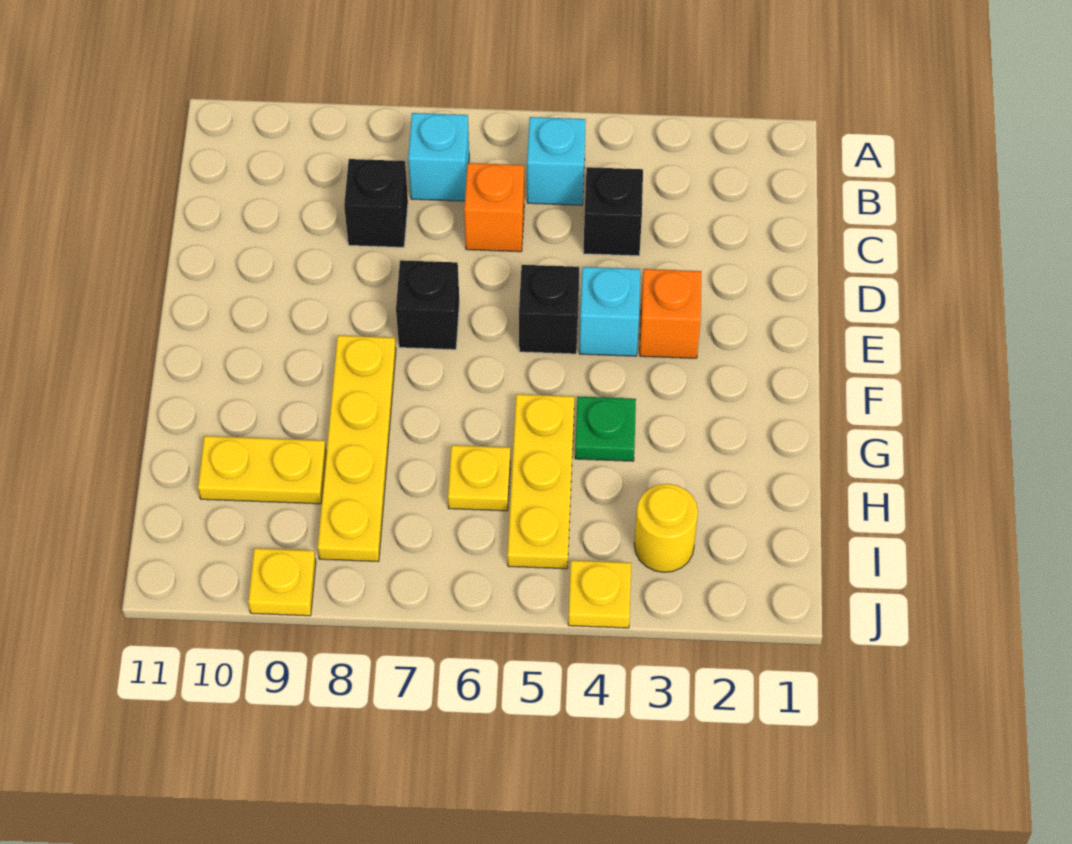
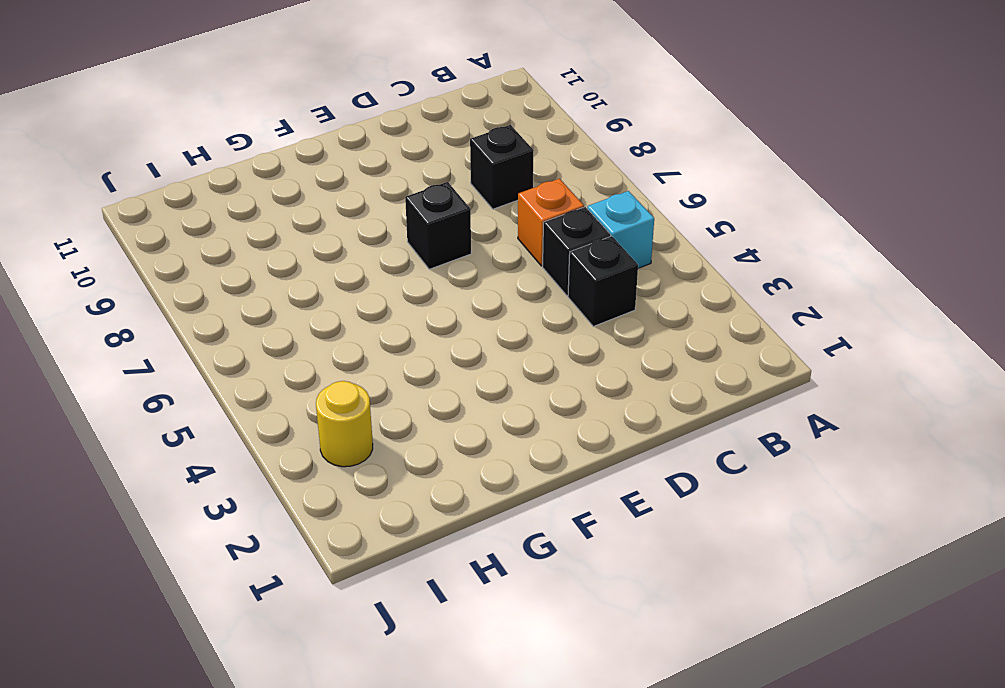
black 1x1 brick [543,207,611,296] -> black 1x1 brick moved to [519,265,579,354]
none -> cyan 1x1 brick [408,113,469,201]
none -> orange 1x1 brick [640,269,701,358]
none -> cyan 1x1 brick [579,267,640,356]

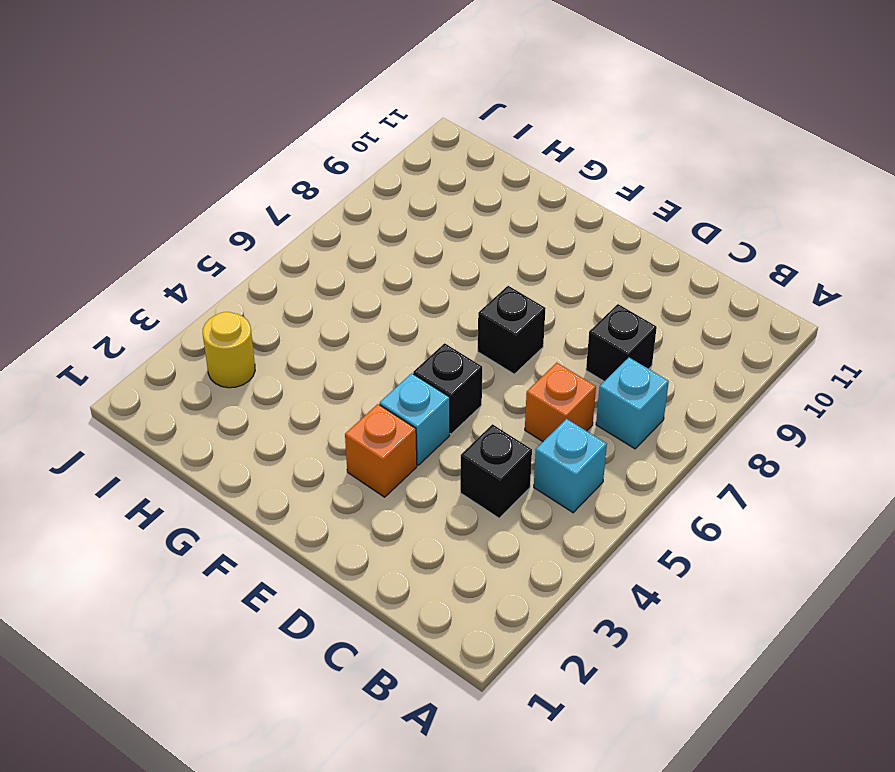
none -> yellow 1x4 plate [318,336,396,562]
none -> green 1x1 plate [575,397,636,461]
none -> yellow 1x3 plate [507,394,574,569]

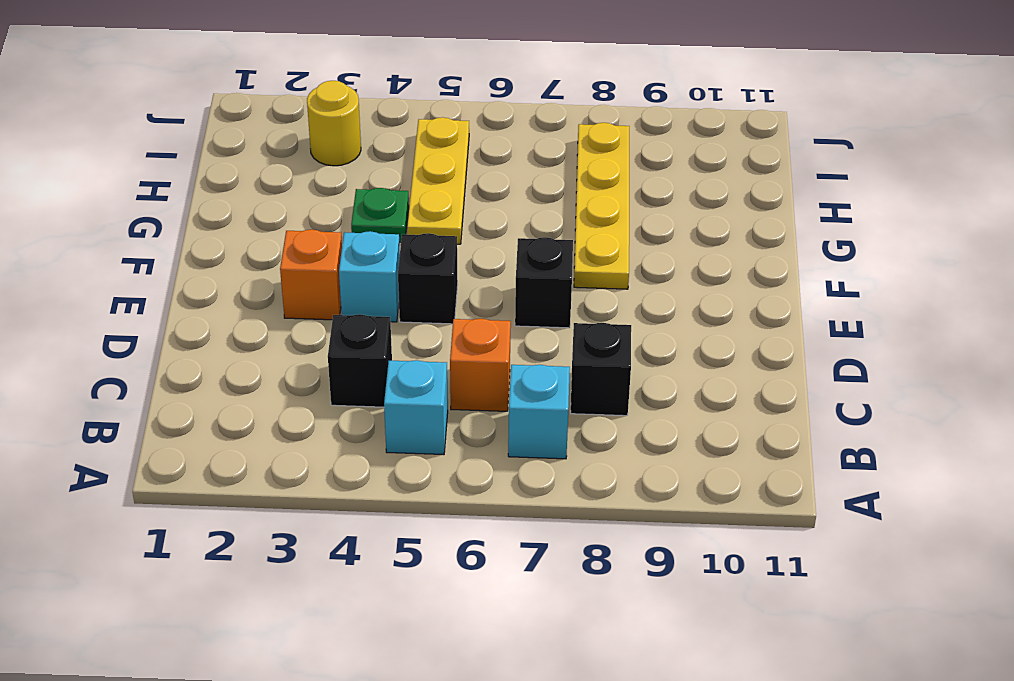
none -> yellow 1x1 plate [448,445,510,511]
none -> yellow 1x2 plate [198,436,326,504]
none -> yellow 1x1 plate [568,560,631,628]

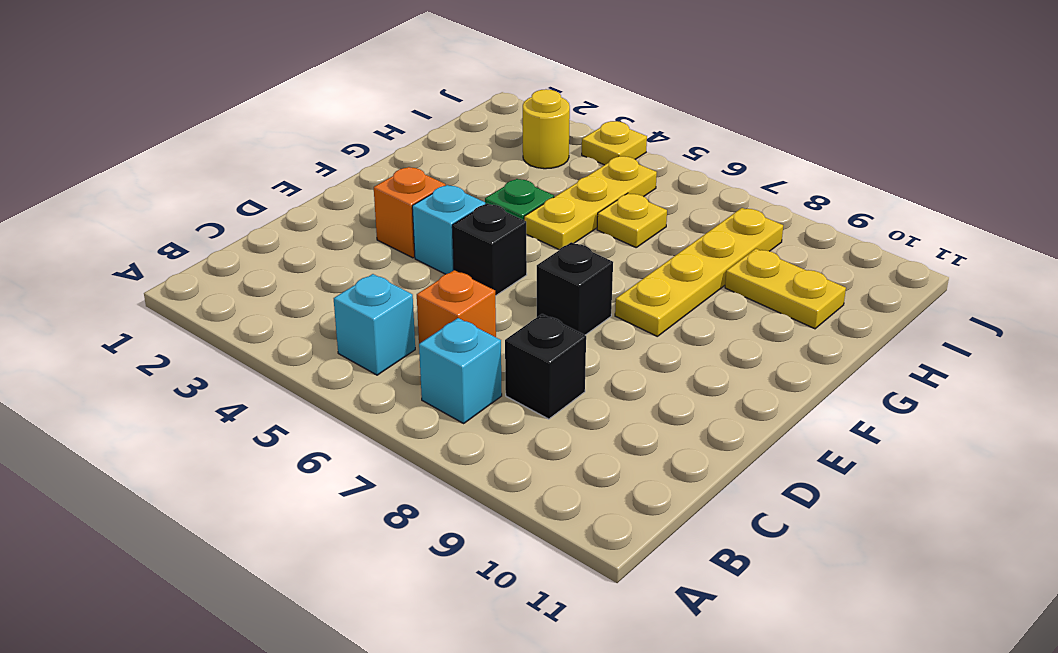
none -> black 1x1 brick [583,167,643,256]
none -> yellow 1x1 plate [248,548,316,616]

